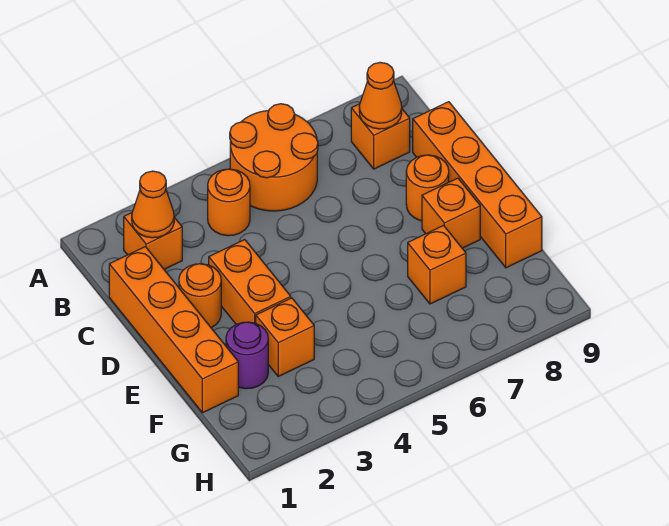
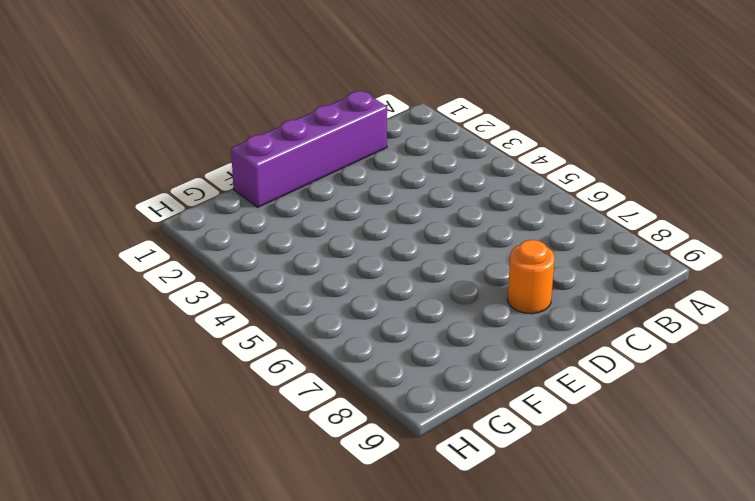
purple 1x4 brick [231,91,387,207] -> orange 1x4 brick [109,247,238,413]
none -> orange 2x2 round brick [230,104,318,211]
none -> orange 1x1 brick [124,213,182,269]
none -> orange 1x1 round brick [208,169,250,236]

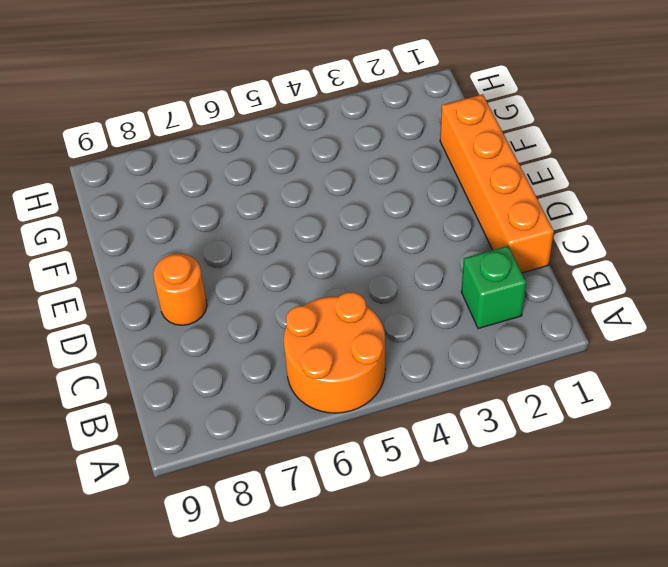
green 1x1 brick [461,246,526,329] -> orange 1x1 brick [124,213,182,269]
none -> orange 1x1 round brick [208,169,250,236]
none -> orange 1x1 brick [351,104,410,169]
none -> orange 1x4 brick [413,102,542,268]

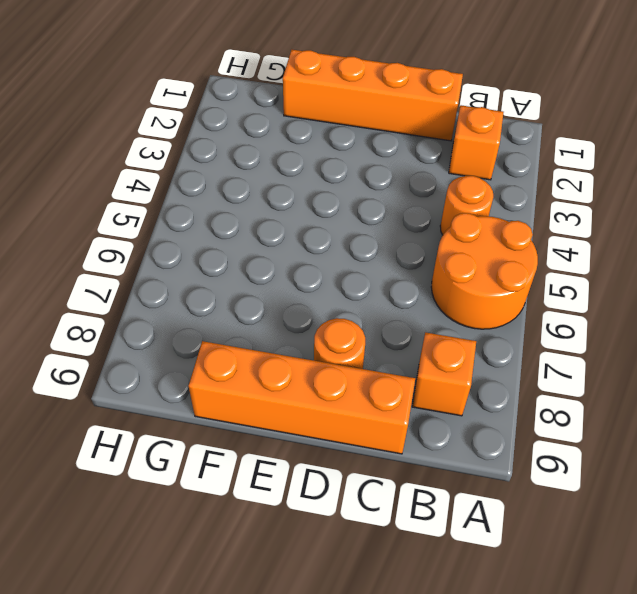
none -> orange 1x1 round brick [179,264,221,328]
none -> orange 1x2 brick [209,240,291,324]
none -> orange 1x1 brick [422,178,480,248]

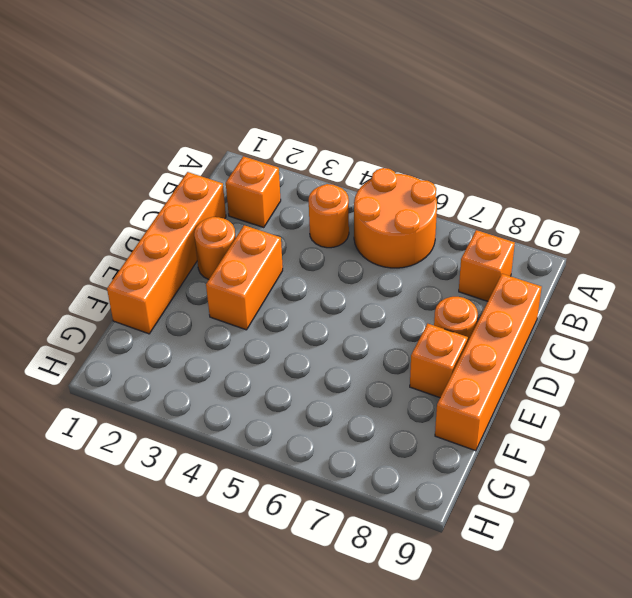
none -> purple 1x1 round brick [226,322,268,389]
none -> orange 1x1 brick [256,298,314,376]
none -> orange 1x1 brick [408,226,466,304]

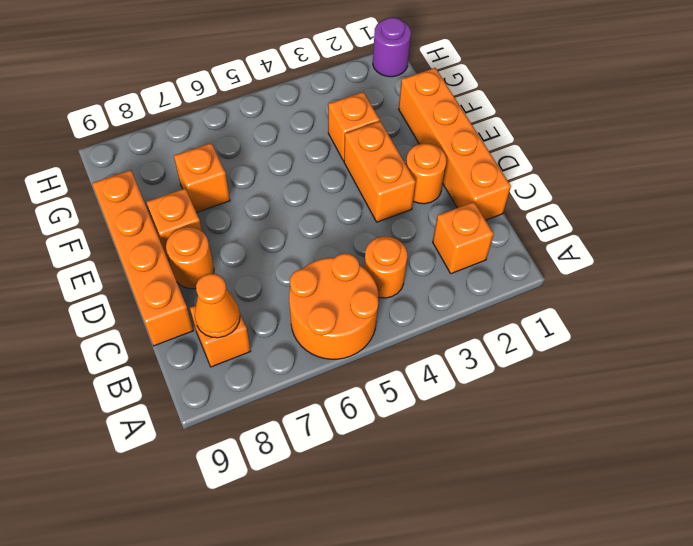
purple 1x1 round brick [373,17,411,77] -> purple 1x1 round brick moved to [226,322,268,389]
none -> orange 1x1 cone [132,171,174,238]

